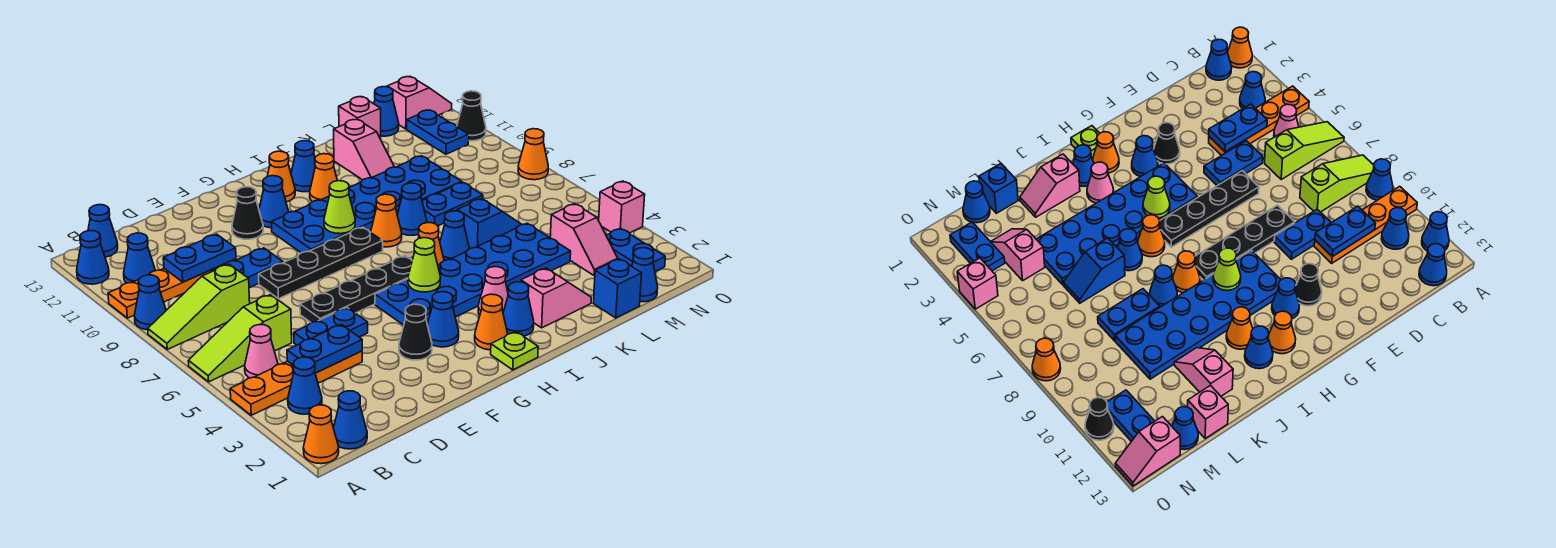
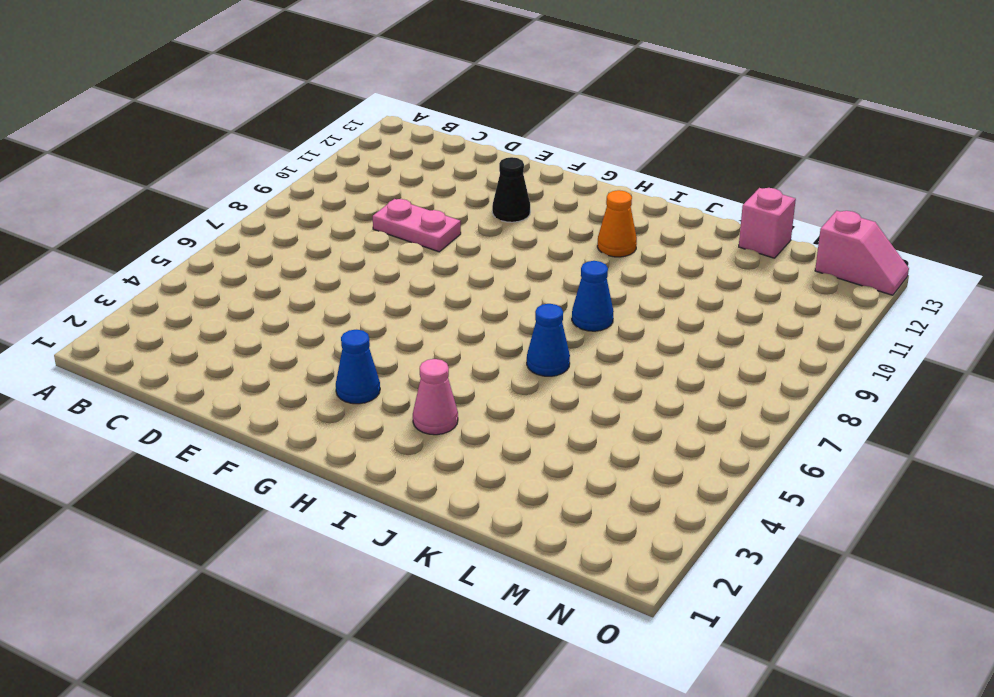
pink 1x2 plate [373,199,461,252] -> blue 1x2 plate [211,248,283,288]
none -> orange 1x1 cone [303,405,339,464]
none -> orange 1x4 plate [230,351,362,415]
none -> lime 1x3 slope [188,295,292,382]
none -> lime 1x3 slope [148,264,250,349]

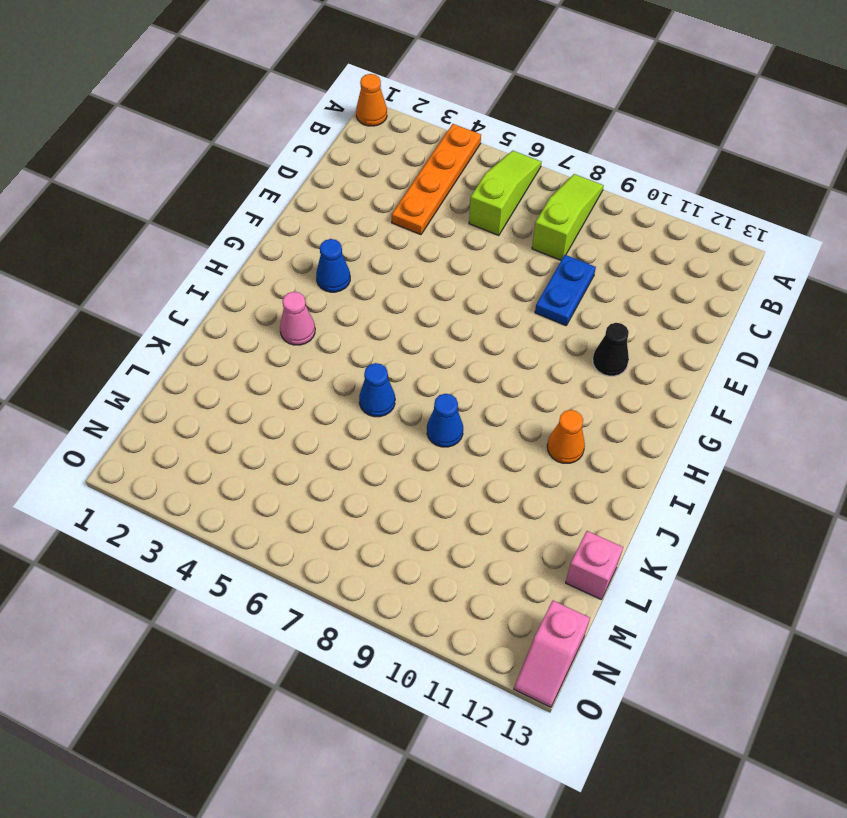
none -> blue 1x1 cone [134,275,166,330]
none -> orange 1x4 plate [108,259,236,318]
none -> blue 1x1 cone [77,231,109,284]
none -> blue 1x1 cone [334,391,367,449]

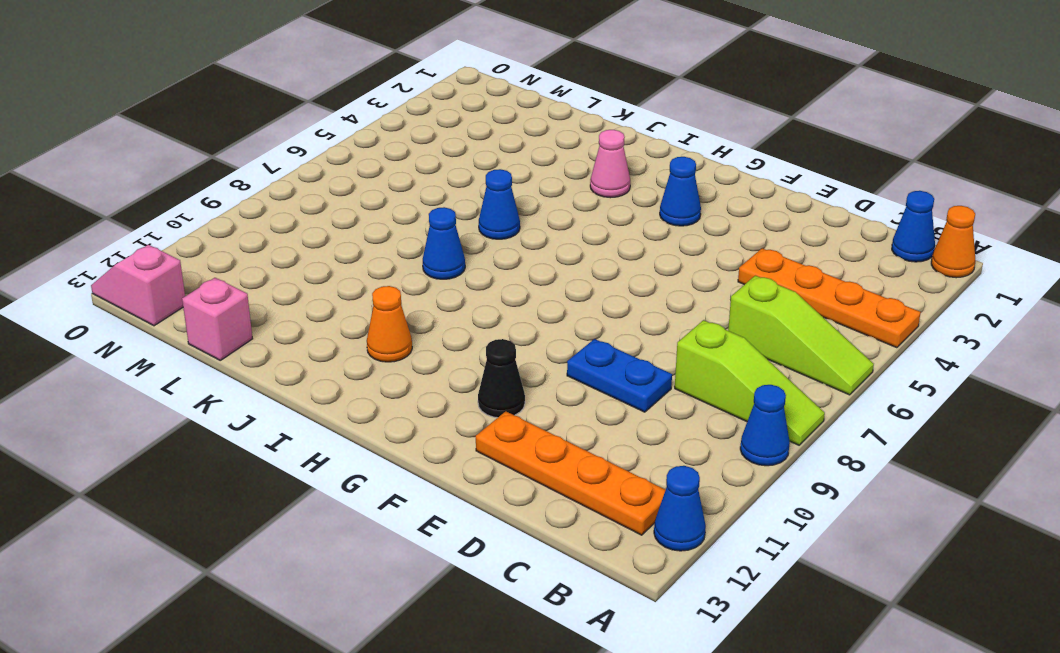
orange 1x4 plate [476,411,665,535] -> orange 1x4 plate moved to [108,259,236,318]
none -> blue 1x1 cone [288,357,322,414]
none -> pink 1x1 cone [245,325,278,378]
none -> blue 1x1 cone [124,233,155,283]
none -> blue 1x1 cone [88,205,118,257]

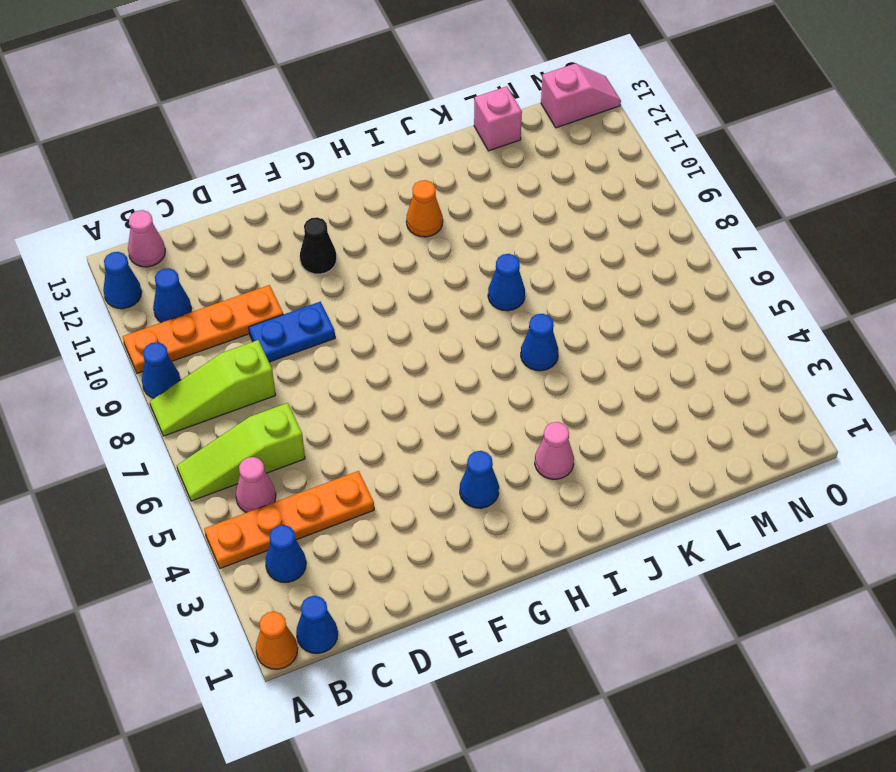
pink 1x1 cone [128,210,165,267] -> blue 1x1 cone [88,205,118,257]
none -> blue 1x2 plate [294,308,368,345]
none -> black 1x4 plate [300,256,412,323]
none -> black 1x4 plate [259,227,383,299]
none -> black 1x1 cone [399,304,432,360]

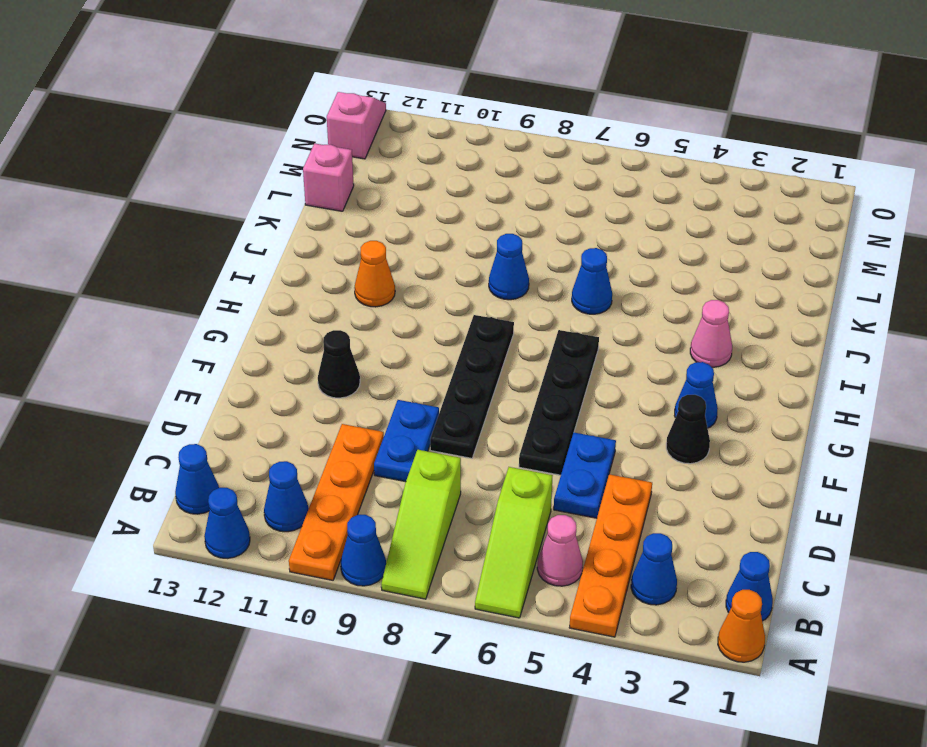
none -> blue 2x6 plate [375,223,571,325]
none -> blue 2x6 plate [272,156,462,253]
none -> blue 1x1 cone [259,176,289,228]
none -> lime 1x1 plate [491,332,538,370]

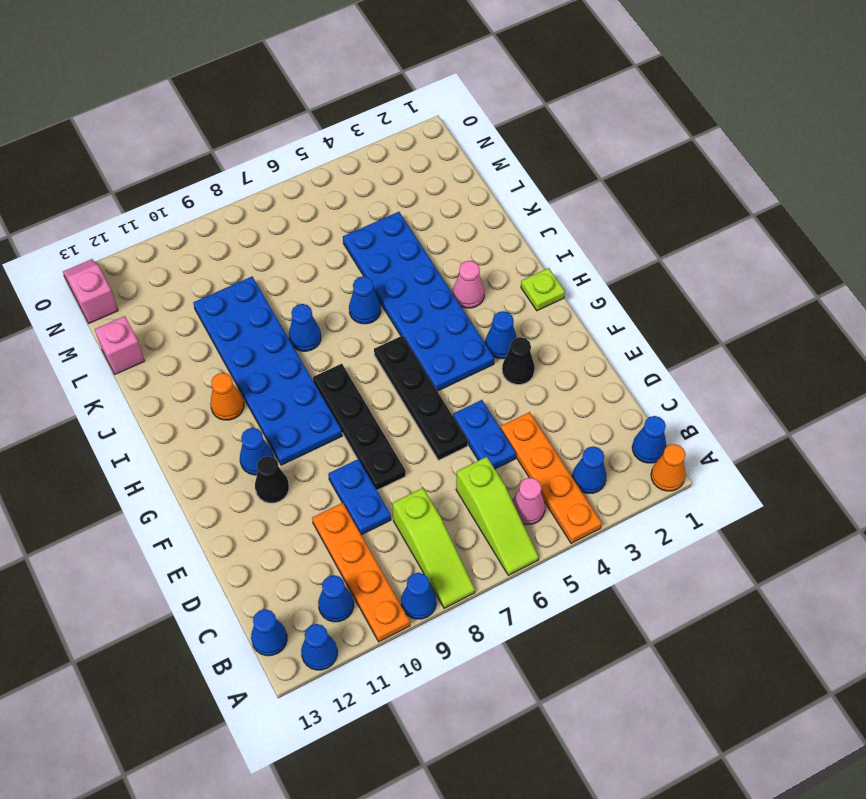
none -> orange 1x1 cone [475,294,508,350]
none -> orange 1x1 cone [267,151,295,202]
none -> blue 1x1 cone [503,282,534,336]
none -> orange 1x1 cone [418,223,444,265]

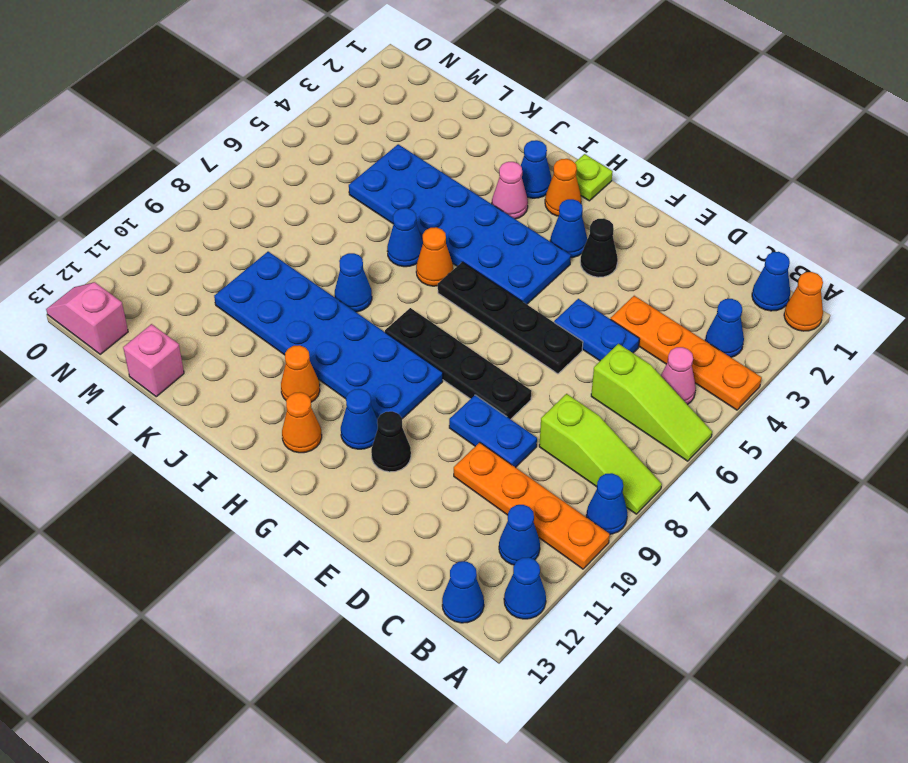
none -> orange 1x1 cone [371,194,402,247]
none -> blue 1x1 cone [291,141,315,192]
none -> pink 1x2 slope [521,268,591,328]
none -> blue 1x2 slope [457,198,522,248]

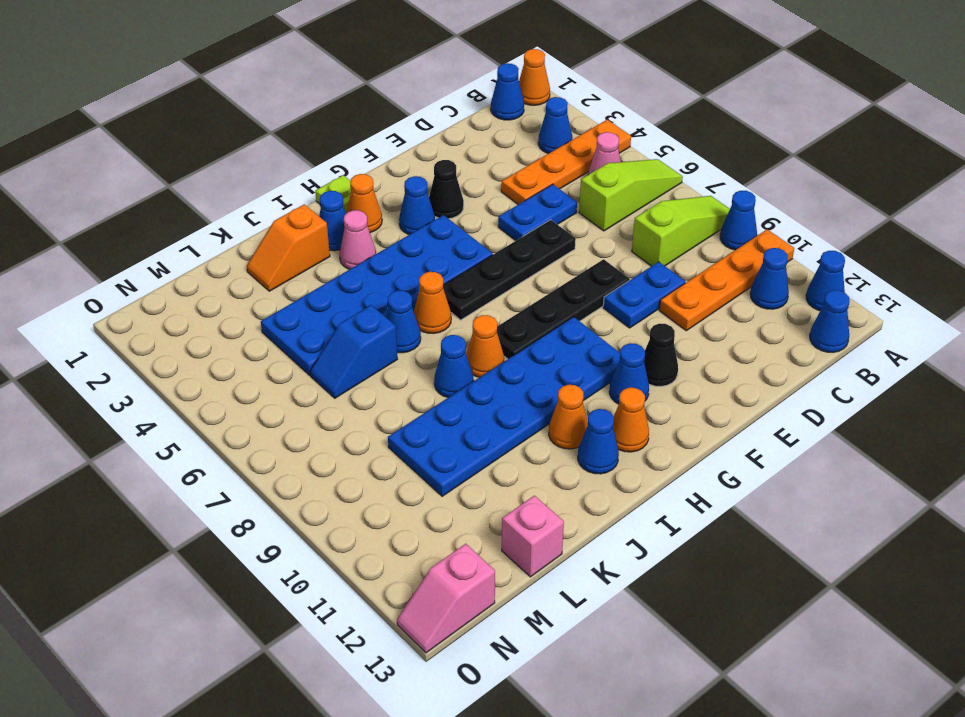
orange 1x2 slope [247,204,330,291] -> pink 1x2 slope [521,268,591,328]
none -> blue 1x2 plate [422,182,483,226]
none -> pink 1x2 slope [334,119,394,180]
none -> blue 1x1 brick [593,259,642,318]
none -> blue 1x1 cone [632,248,658,302]

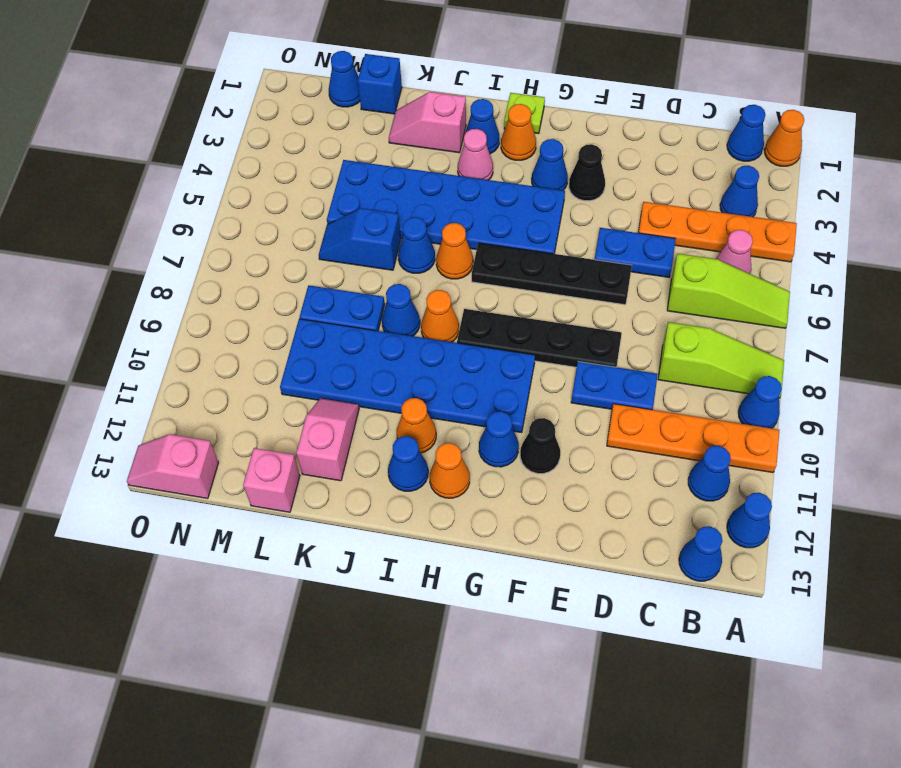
none -> pink 1x2 slope [550,204,618,276]
none -> blue 1x1 cone [374,87,399,136]
none -> blue 1x2 plate [606,228,665,272]
none -> blue 1x2 plate [407,110,469,154]

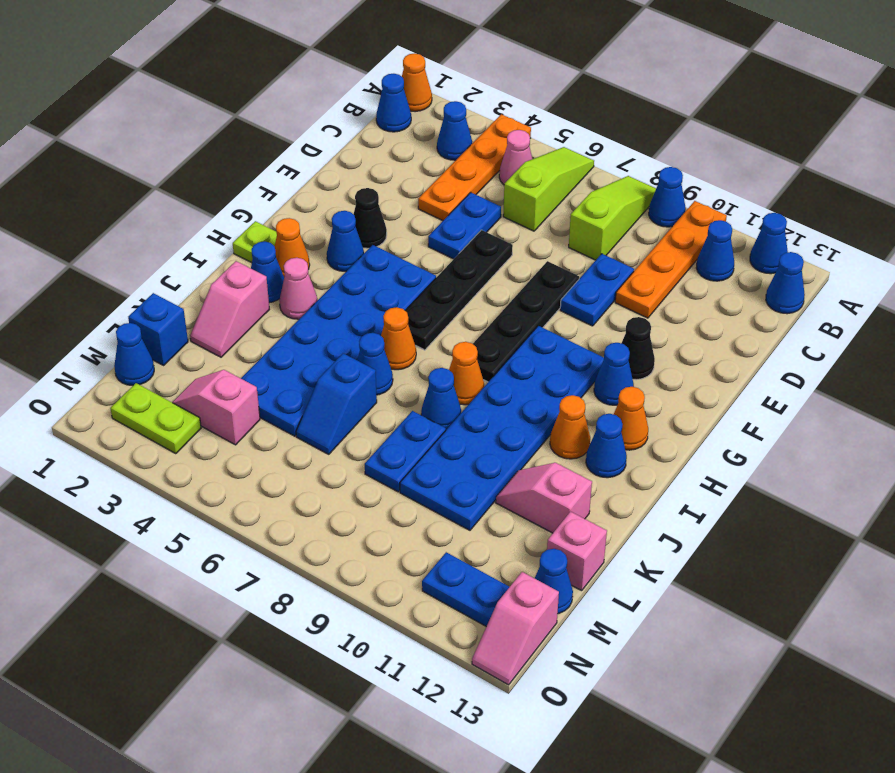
lime 1x2 plate [110,383,201,454] -> blue 1x2 plate [606,228,665,272]
none -> pink 1x1 brick [599,181,645,233]
none -> orange 1x1 cone [518,129,548,180]
none -> black 1x1 cone [457,91,486,141]
none -> blue 1x2 plate [287,324,362,373]

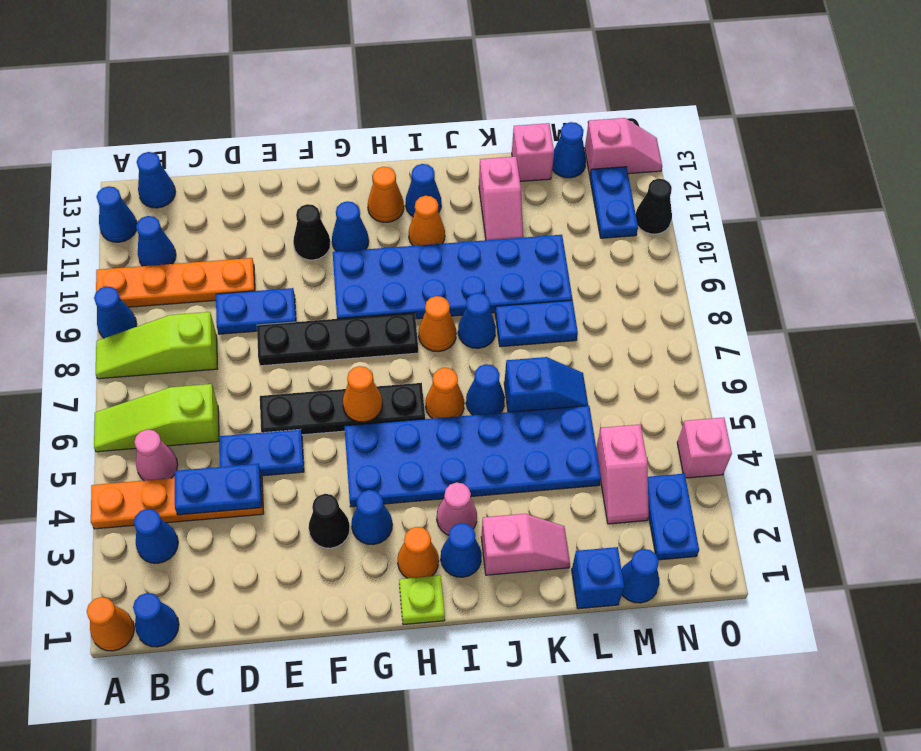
orange 1x1 cone [343,366,382,422] -> orange 1x1 cone moved to [518,129,548,180]
none -> blue 1x2 plate [163,234,236,282]
none -> lime 1x1 cone [408,238,441,292]
none -> lime 1x1 cone [324,181,355,234]

